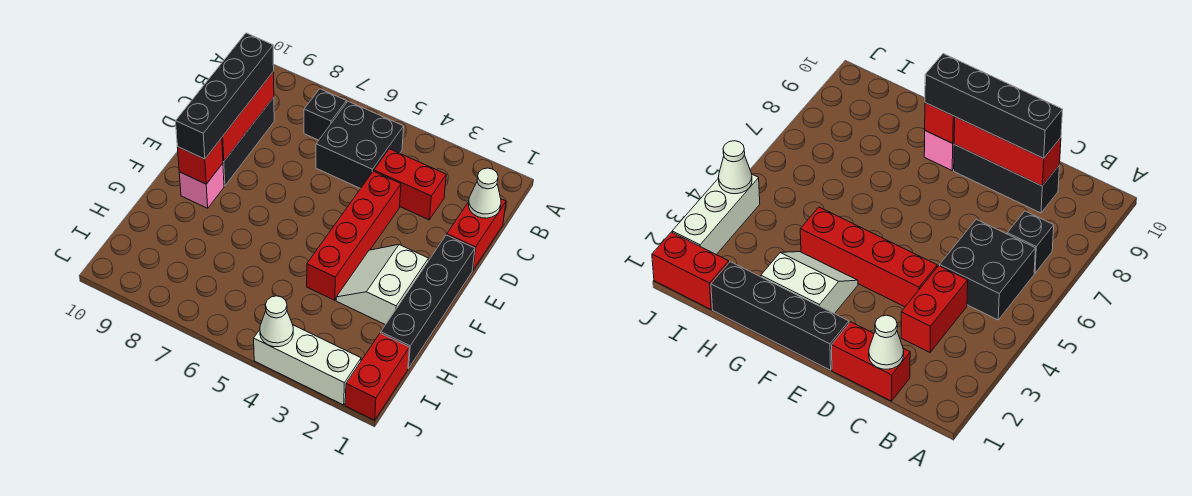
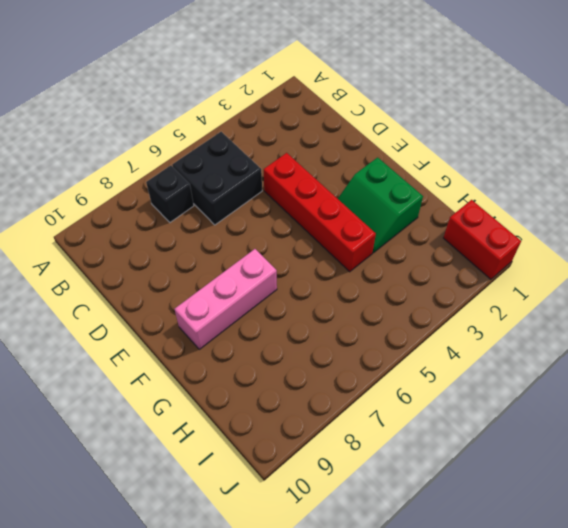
green 2x2 slope [338,157,423,253] -> white 2x2 slope [336,245,428,325]
pink 1x3 brick [175,249,277,349] -> pink 1x1 brick [179,163,224,208]
none -> red 1x2 brick [447,199,506,270]
none -> red 1x2 brick [374,149,446,220]
none -> black 1x3 brick [223,97,274,186]

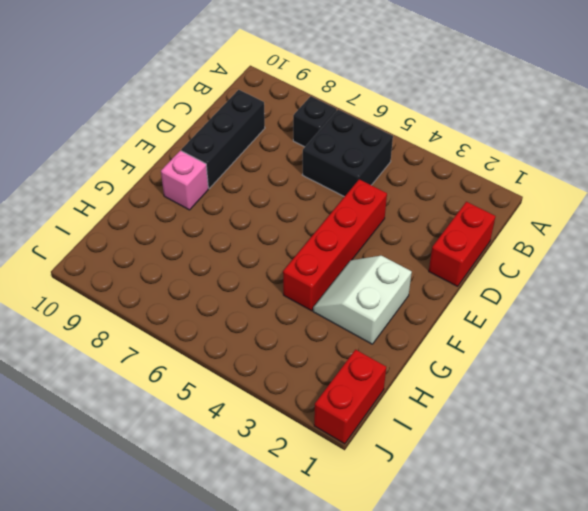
none -> red 1x2 brick [374,149,446,220]
none -> black 1x4 brick [381,235,475,369]
none -> white 1x3 brick [254,325,361,405]

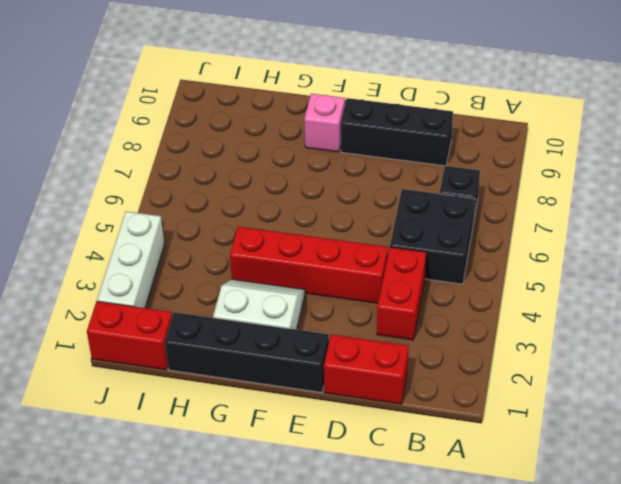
none -> white 1x1 cone [469,168,501,218]
none -> red 1x3 brick [222,72,274,161]
none -> red 1x1 brick [177,138,223,184]

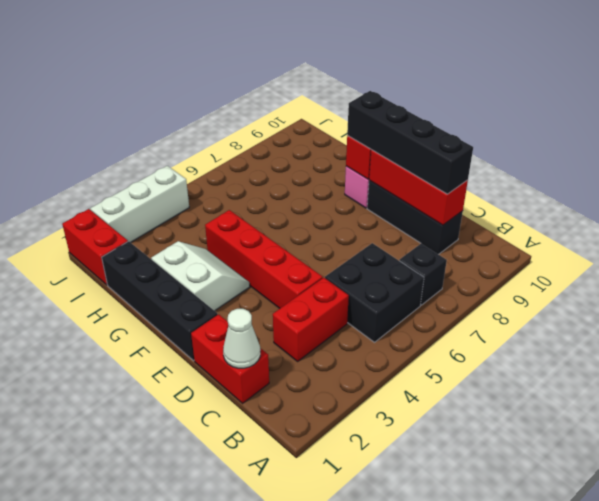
none -> white 1x1 cone [260,296,293,347]

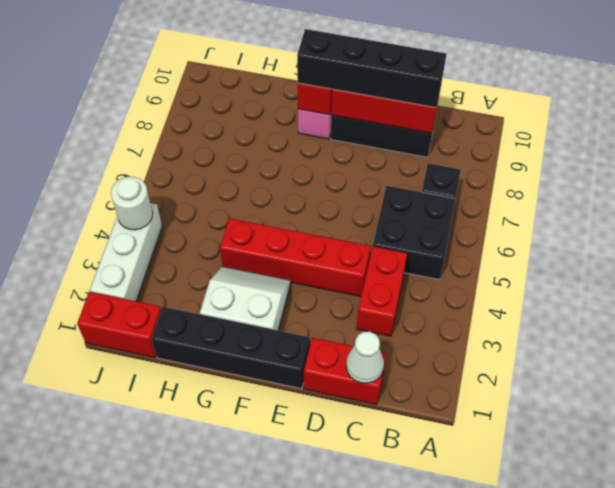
white 1x1 round brick [111,176,153,230] -> white 1x1 cone [260,296,293,347]

